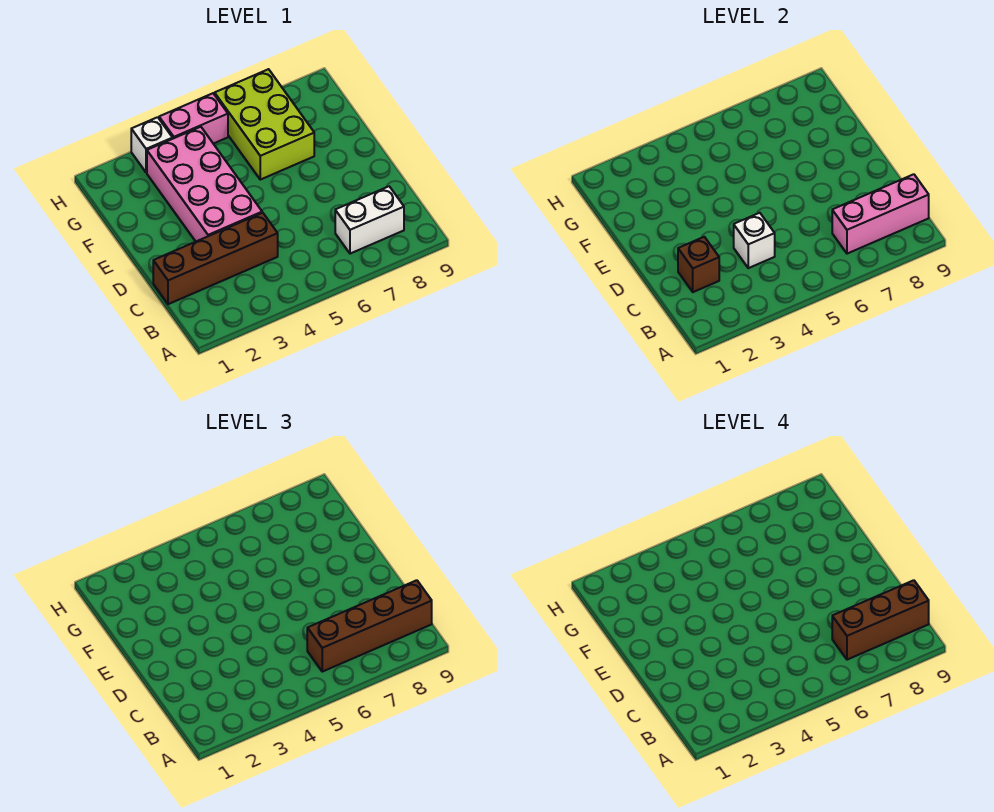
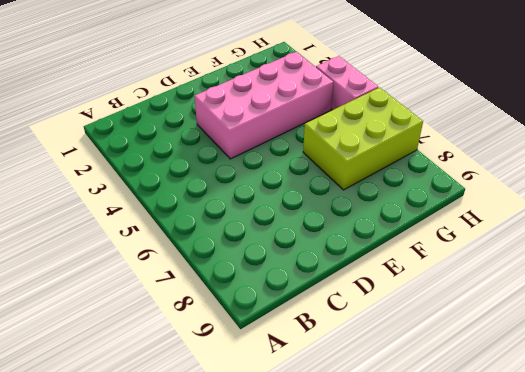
none -> white 1x2 brick [335,186,404,254]
none -> brown 1x4 brick [153,213,278,304]

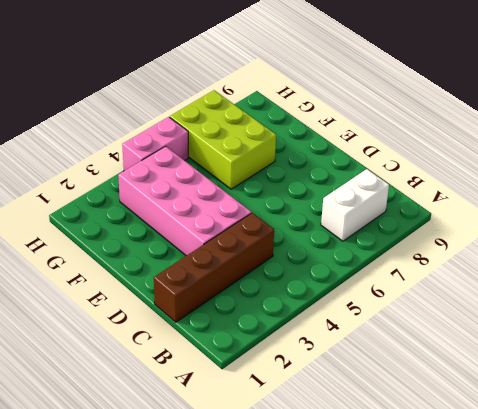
none -> white 1x1 brick [131,117,173,173]
none -> pink 1x3 brick [832,174,929,254]

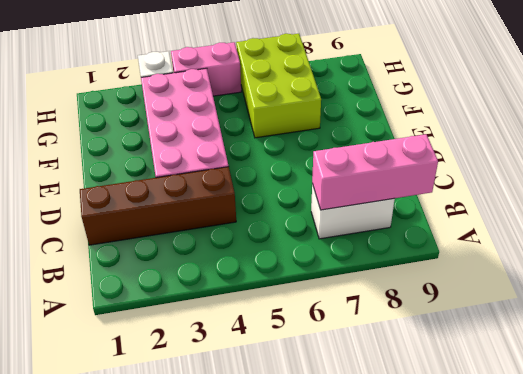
none -> brown 1x1 brick [678,237,719,292]
none -> white 1x1 brick [734,213,775,268]

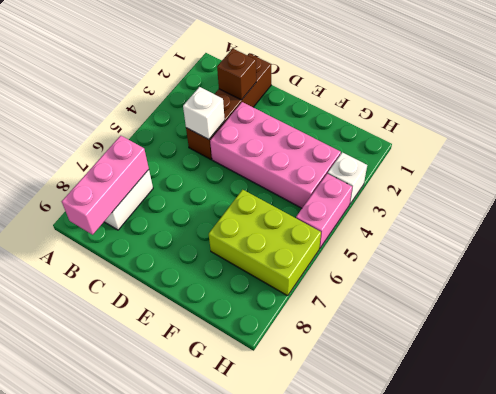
none -> brown 1x4 brick [307,580,432,672]
none -> brown 1x3 brick [832,580,929,660]

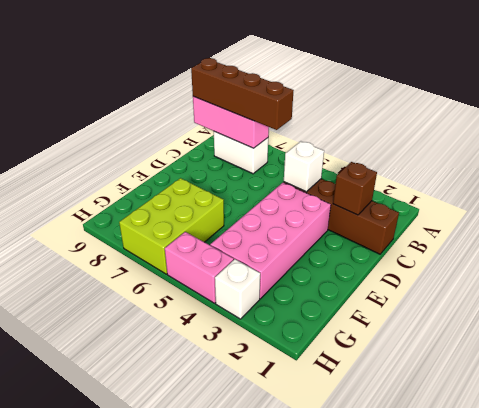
none -> brown 1x3 brick [832,580,929,660]

